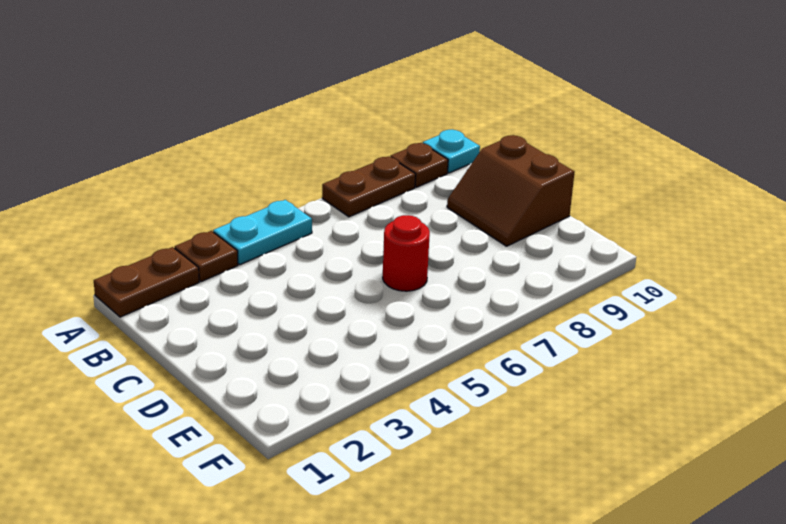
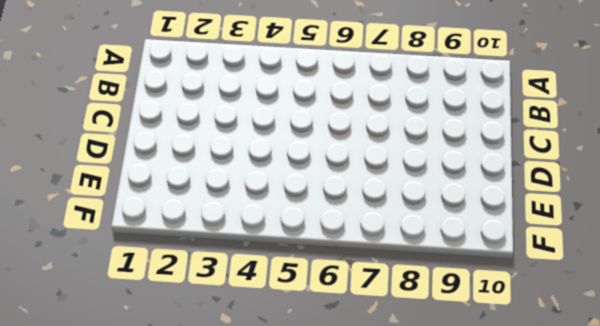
none -> brown 1x2 plate [94,247,199,317]
none -> brown 1x1 plate [175,231,238,282]

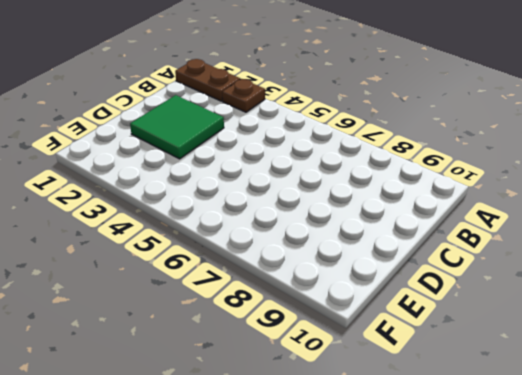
green 2x2 tile [130,95,224,159] -> none
none -> cyan 1x2 plate [213,200,312,265]
none -> brown 1x2 plate [322,156,416,217]

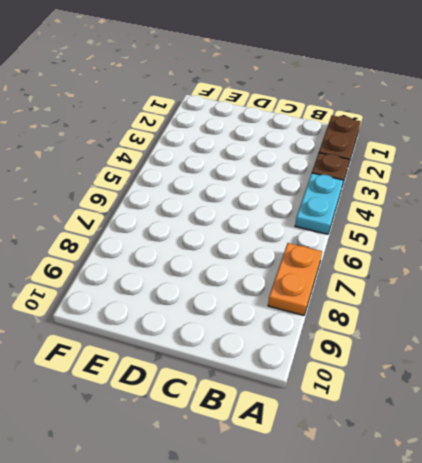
orange 1x2 plate [268,243,322,315] -> brown 1x2 plate [322,156,416,217]
none -> brown 1x1 plate [390,143,448,187]
none -> cyan 1x1 plate [423,130,480,173]

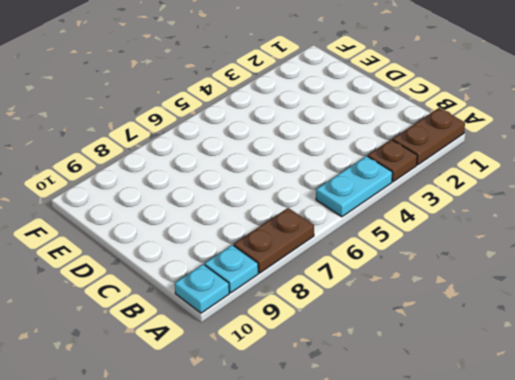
cyan 1x1 plate [205,245,258,293] -> brown 1x1 plate [390,143,448,187]
none -> brown 2x2 slope [447,135,574,246]
none -> red 1x1 round brick [383,215,430,291]

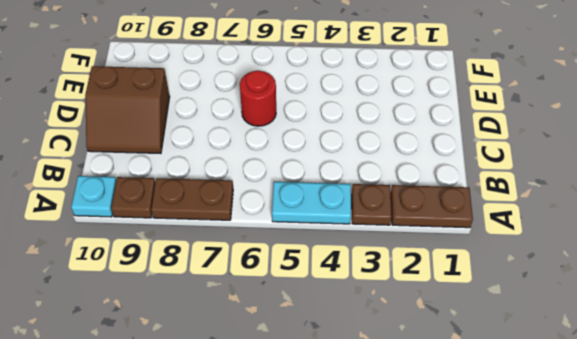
brown 2x2 slope [85,66,170,154] -> brown 2x2 slope turned to [447,135,574,246]

